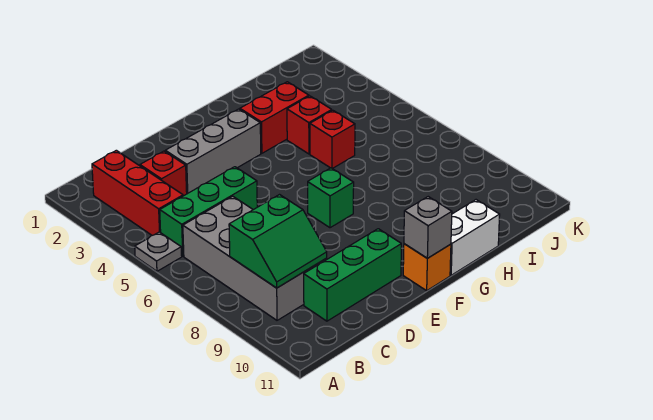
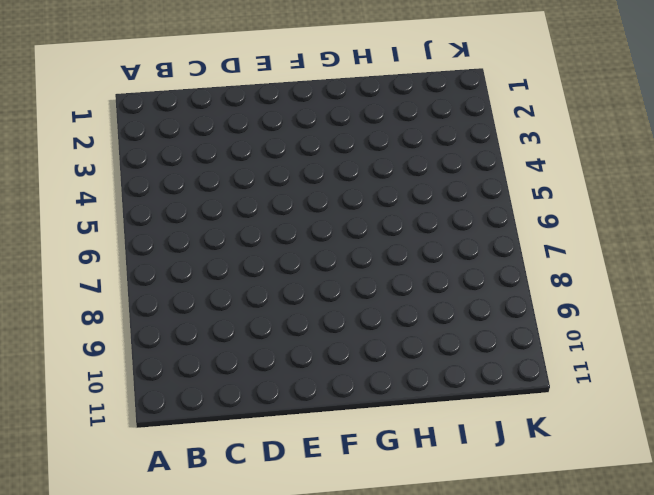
none -> grey 1x1 plate [135,232,182,271]
none -> red 1x3 brick [92,150,183,235]
none -> green 1x3 brick [160,167,257,256]

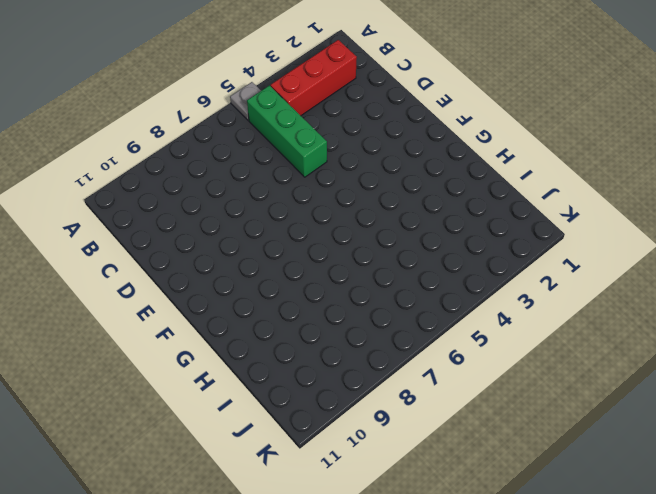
none -> grey 2x4 brick [183,196,327,320]
none -> red 1x1 brick [140,151,187,196]
none -> green 1x3 brick [304,229,401,321]

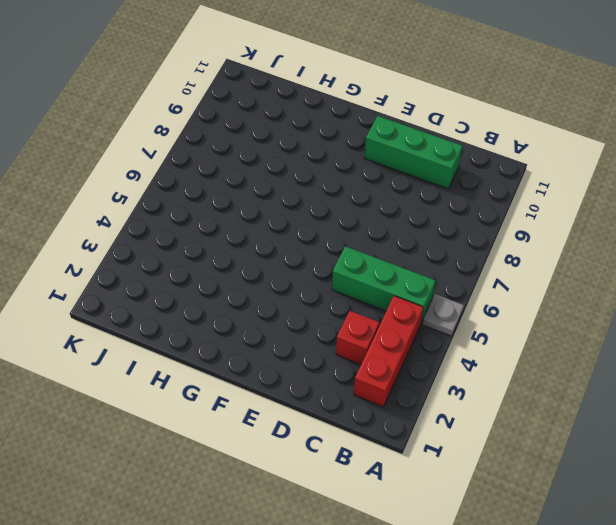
none -> grey 2x4 brick [183,196,327,320]
none -> grey 1x3 brick [165,109,261,194]
none -> green 1x1 brick [308,168,354,228]

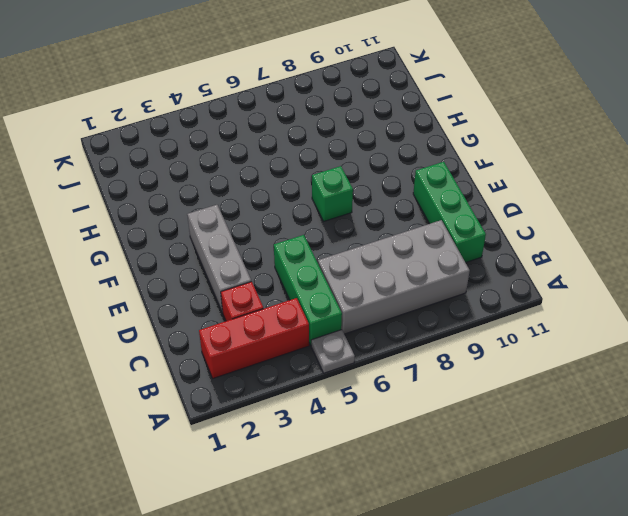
none -> orange 1x1 brick [403,244,451,291]
none -> red 1x2 brick [240,82,309,153]
none -> white 1x2 brick [450,200,500,275]

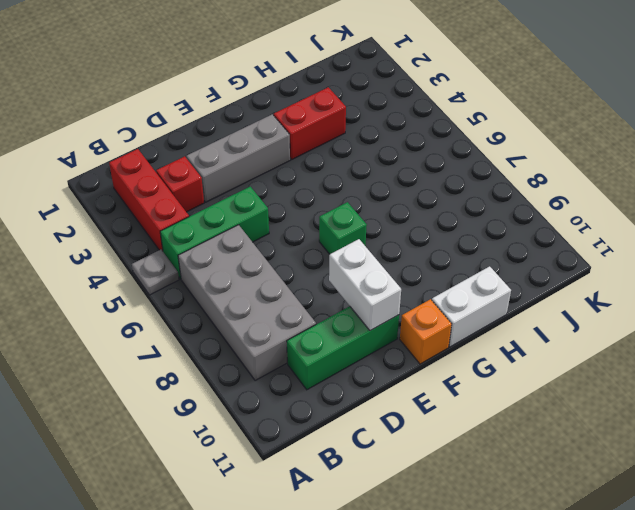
white 1x2 brick [329,239,401,331] -> none
none -> red 1x1 brick [287,96,332,154]
none -> red 1x1 brick [310,110,355,169]
none -> green 2x2 slope [229,195,327,288]

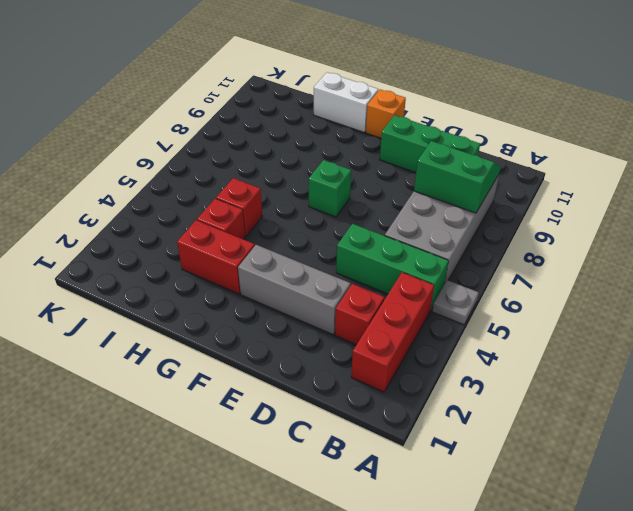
none -> grey 1x1 brick [404,197,452,258]

